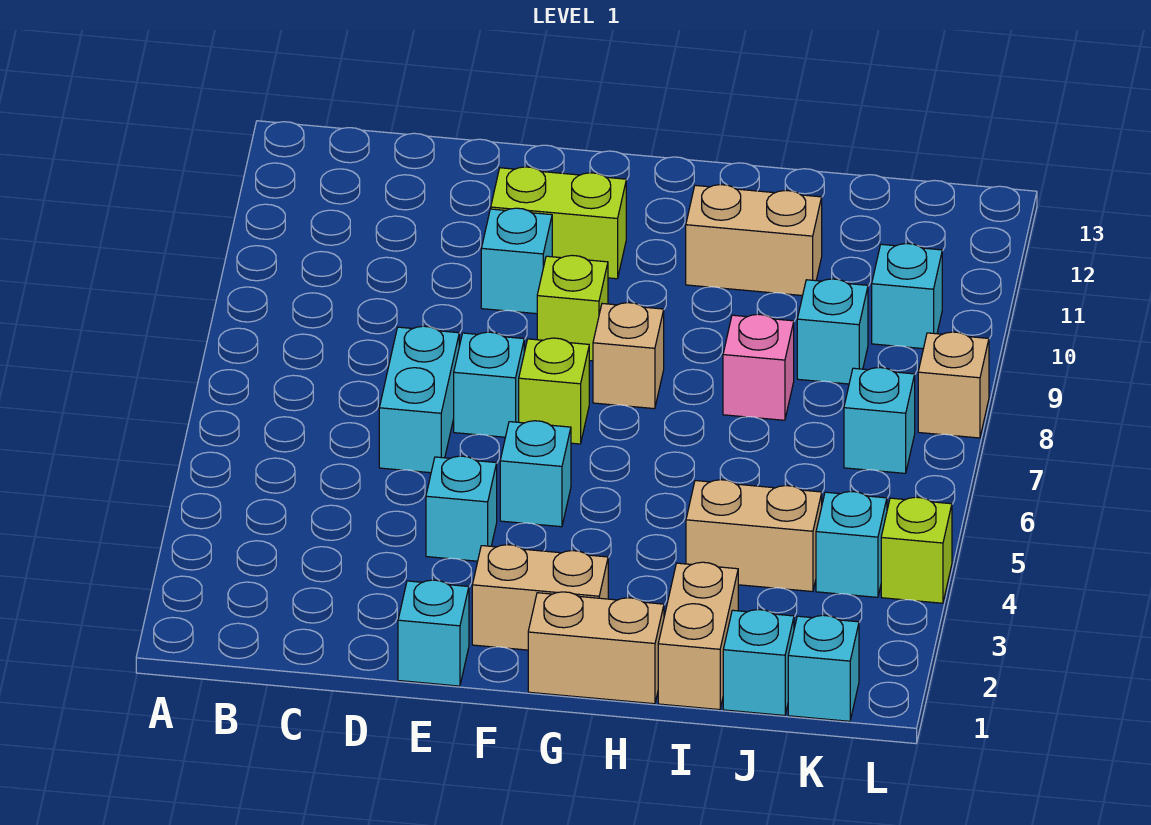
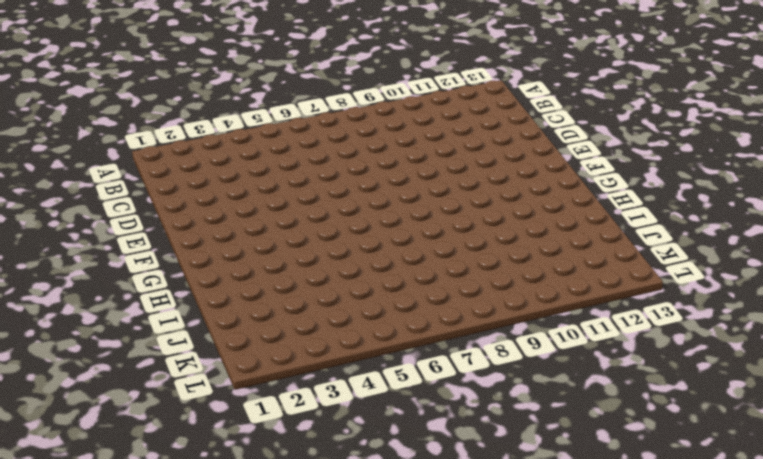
none -> cyan 1x2 brick [379,326,459,473]
none -> cyan 1x1 brick [398,580,469,686]
none -> cyan 1x1 brick [426,456,497,561]

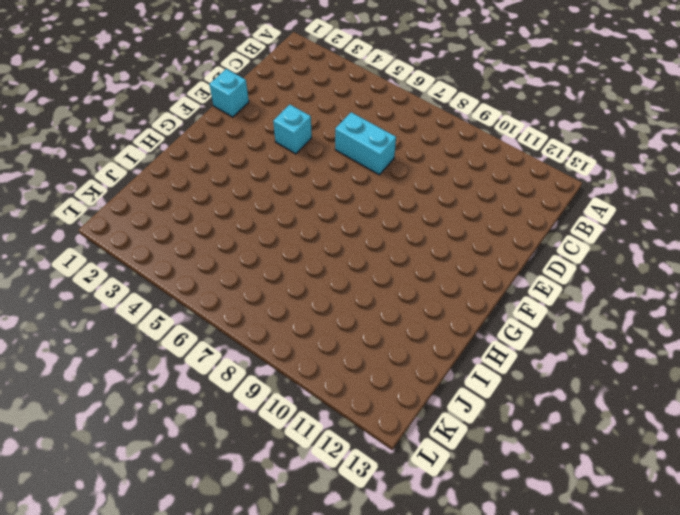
none -> cyan 1x1 brick [454,332,524,437]
none -> cyan 1x1 brick [481,208,552,314]
none -> lime 1x2 brick [491,167,626,279]

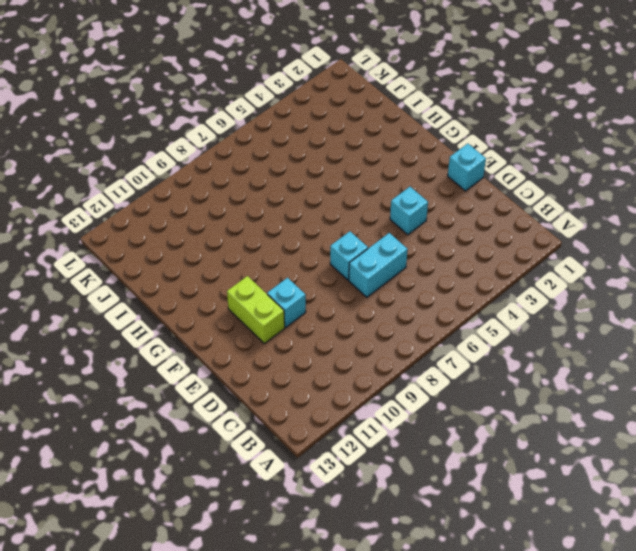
none -> tan 1x2 brick [472,545,608,650]
none -> cyan 1x1 brick [500,421,571,527]
none -> lime 1x1 brick [519,338,589,444]

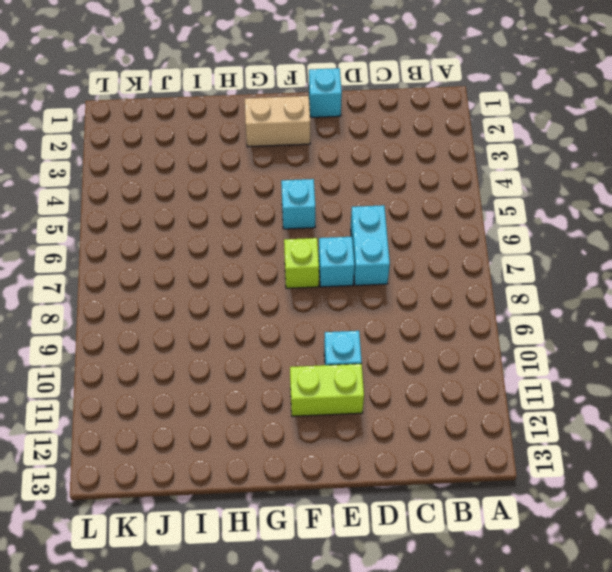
none -> cyan 1x1 brick [426,456,497,561]
none -> lime 1x1 brick [537,255,608,361]
none -> tan 1x2 brick [528,592,664,704]

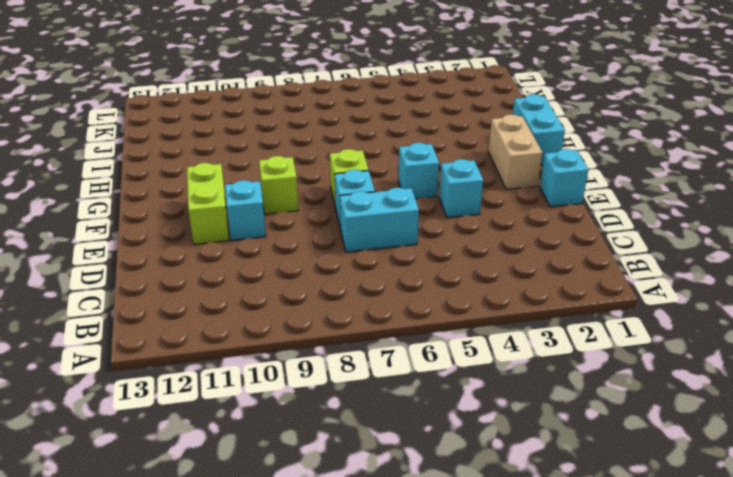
cyan 1x2 brick [513,94,565,165] -> tan 1x2 brick [528,592,664,704]
none -> tan 1x1 brick [593,303,664,409]
none -> tan 1x2 brick [686,185,822,296]
none -> tan 1x2 brick [658,562,738,710]

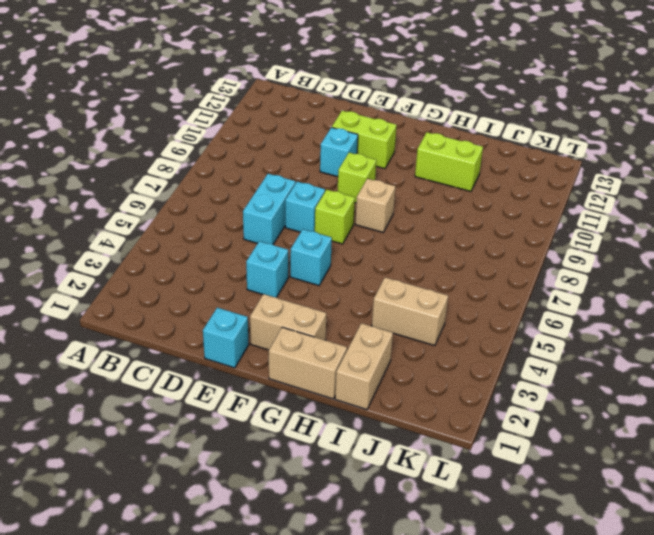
lime 1x2 brick [415,132,483,191] -> tan 1x2 brick [686,185,822,296]
none -> pink 1x1 brick [723,314,794,420]
none -> cyan 1x1 brick [723,610,794,715]
none -> cyan 1x1 brick [797,279,868,384]

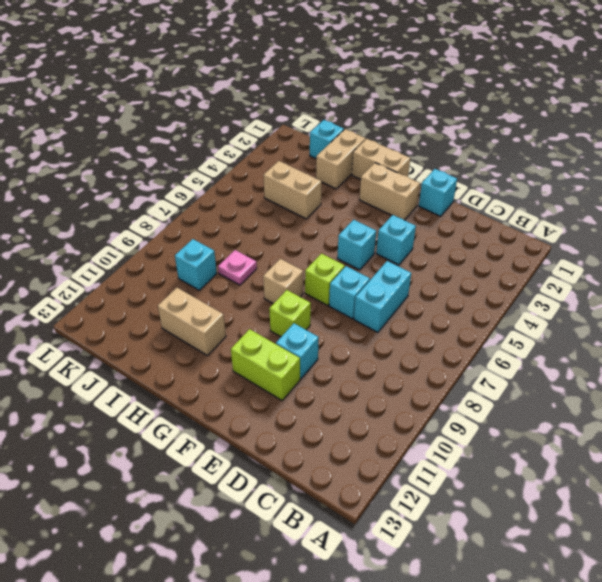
pink 1x1 plate [218,250,257,285] -> pink 1x1 brick [723,314,794,420]
none -> cyan 1x1 brick [788,615,859,721]
none -> cyan 1x1 brick [816,491,887,597]
none -> cyan 1x1 brick [844,368,915,473]

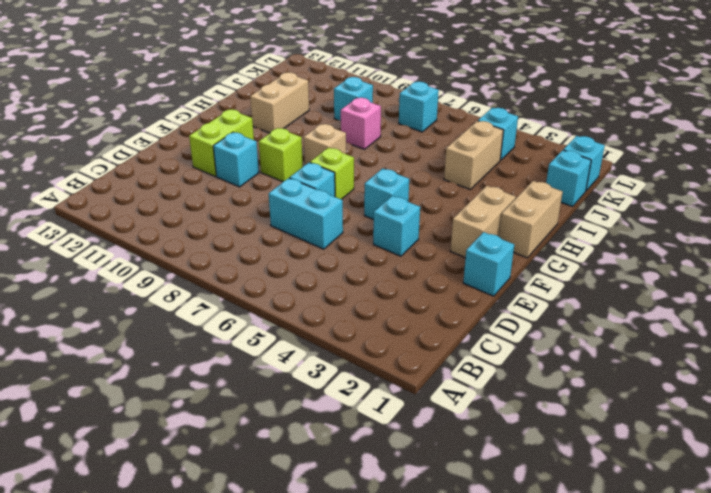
none -> tan 1x2 brick [658,562,738,710]
none -> cyan 1x1 brick [872,244,942,349]
none -> lime 1x1 brick [881,497,952,603]

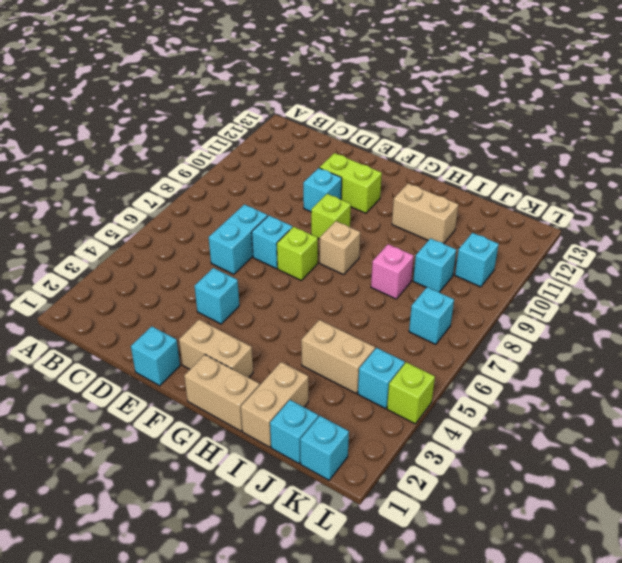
none -> cyan 1x1 brick [500,421,571,527]
none -> tan 1x1 brick [918,332,989,438]

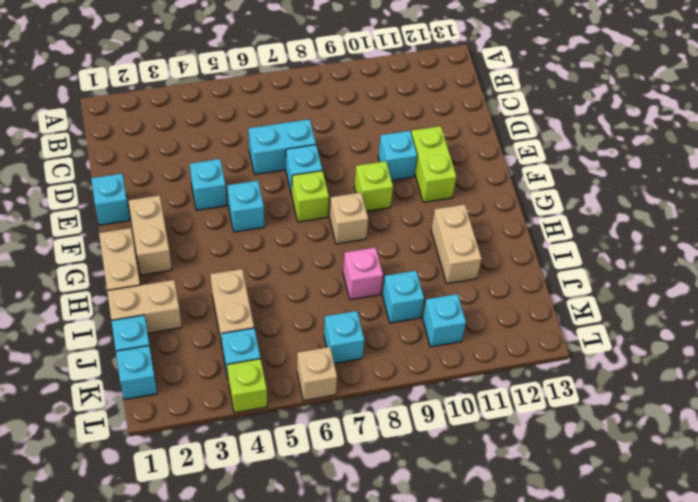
tan 1x1 brick [297,347,337,401] -> tan 1x1 brick moved to [918,332,989,438]

